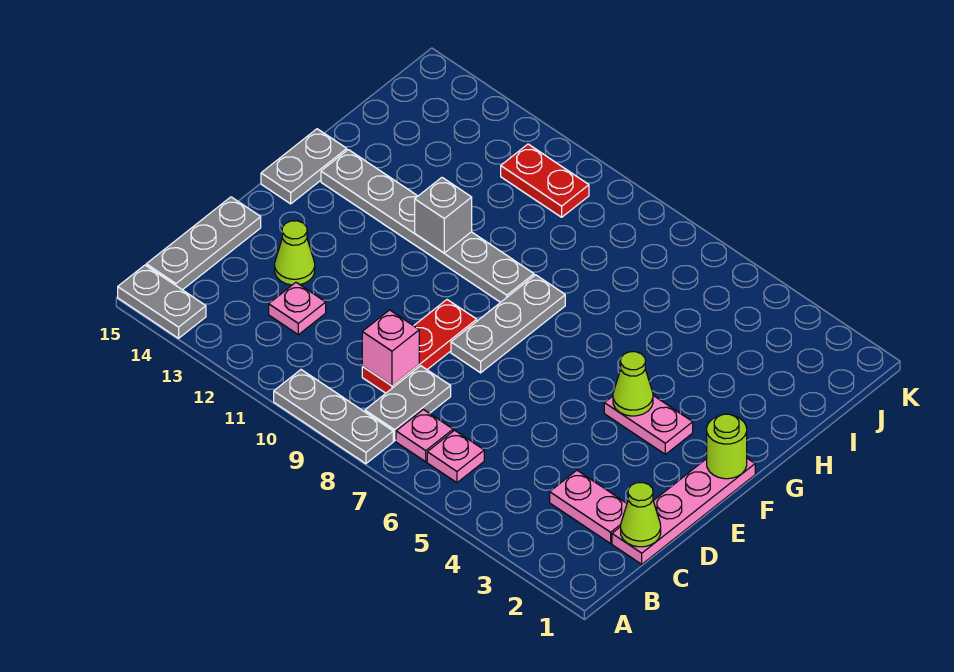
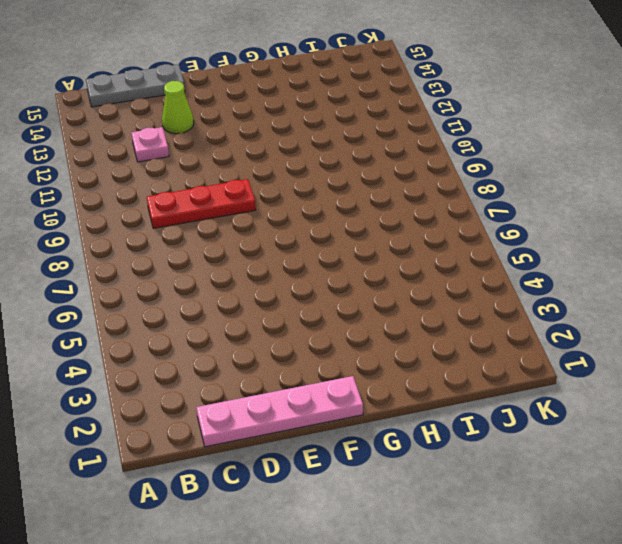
none -> grey 1x3 plate [274,370,393,464]
none -> grey 1x2 plate [118,265,206,338]
none -> pink 1x1 plate [427,430,484,483]

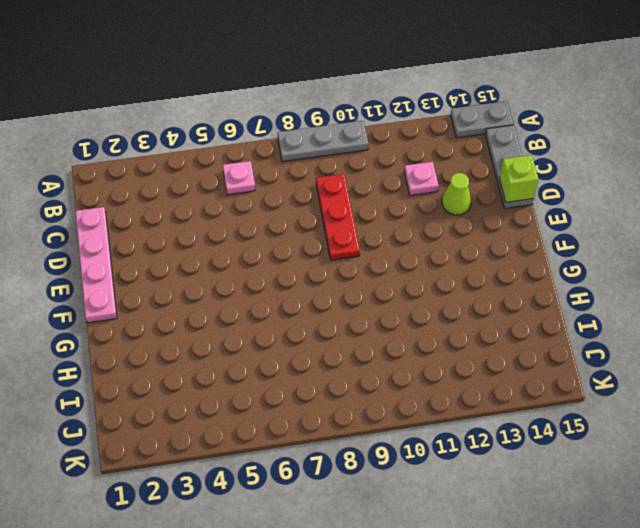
lime 1x1 brick [499,155,539,202] -> none
none -> pink 1x1 plate [396,409,453,462]
none -> grey 1x2 plate [365,366,451,441]
none -> pink 1x2 plate [550,470,627,543]

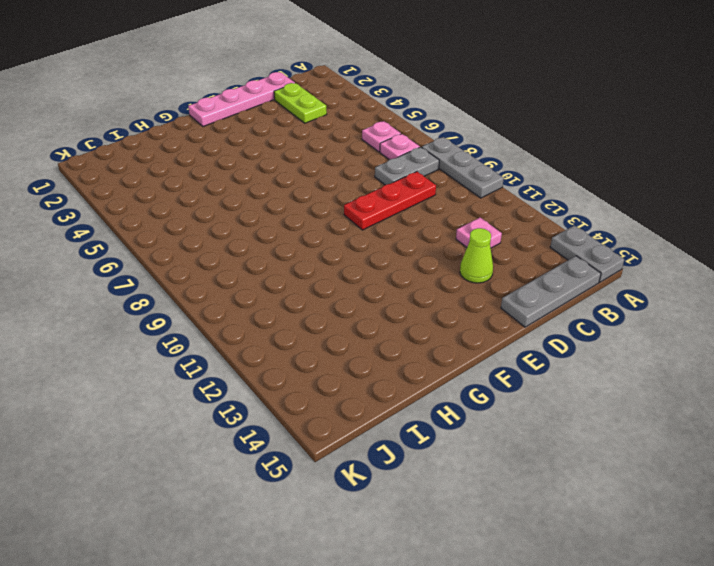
lime 1x2 plate [274,83,327,123] -> pink 1x2 plate [550,470,627,543]
none -> grey 1x3 plate [451,275,565,373]
none -> pink 1x2 plate [604,396,693,454]
none -> grey 1x2 plate [261,129,347,204]

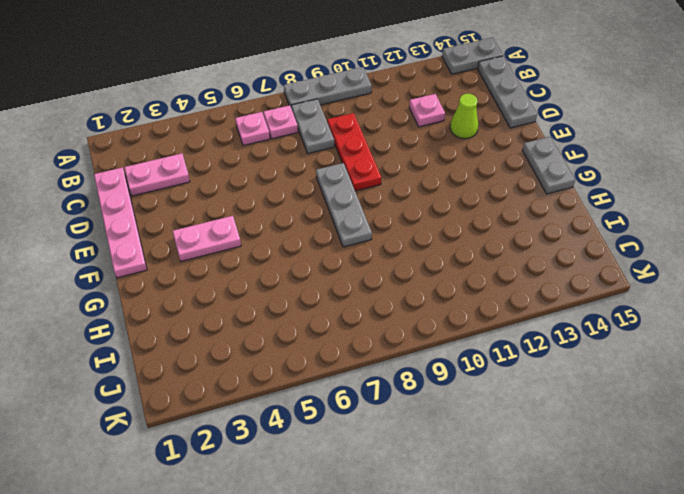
none -> grey 1x6 plate [321,150,534,302]
none -> red 1x2 plate [501,144,589,217]
none -> lime 1x1 cone [621,483,661,547]

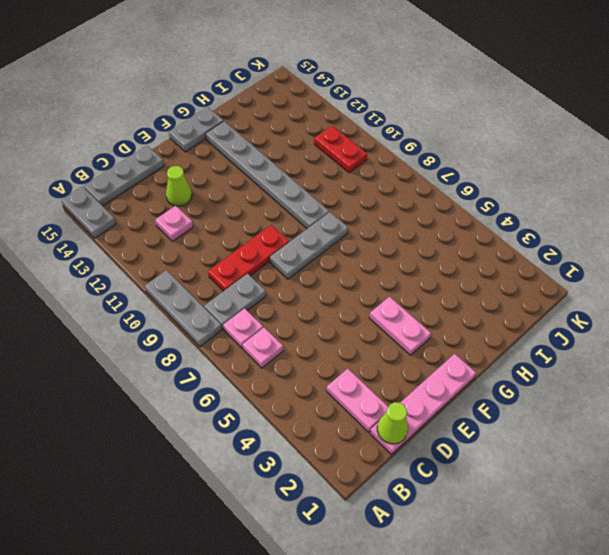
none -> pink 1x1 brick [362,310,419,386]
none -> lime 1x1 round brick [707,414,747,479]
none -> lime 1x1 cone [613,352,653,416]

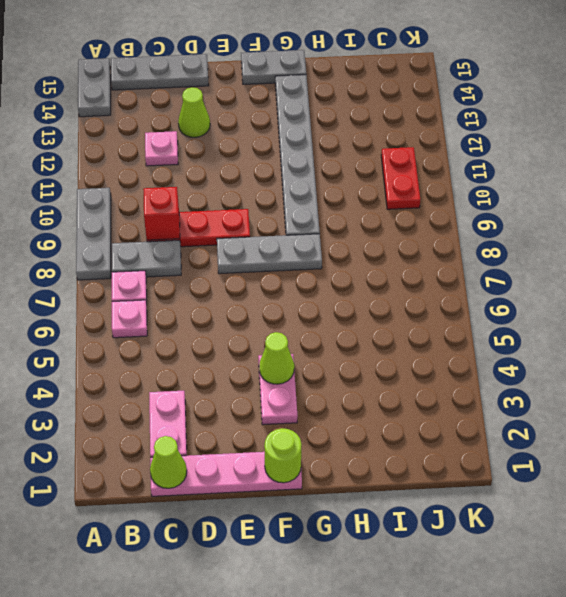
red 1x1 brick [143,187,180,240] -> pink 1x1 brick [362,310,419,386]
none -> grey 1x1 brick [415,178,472,253]

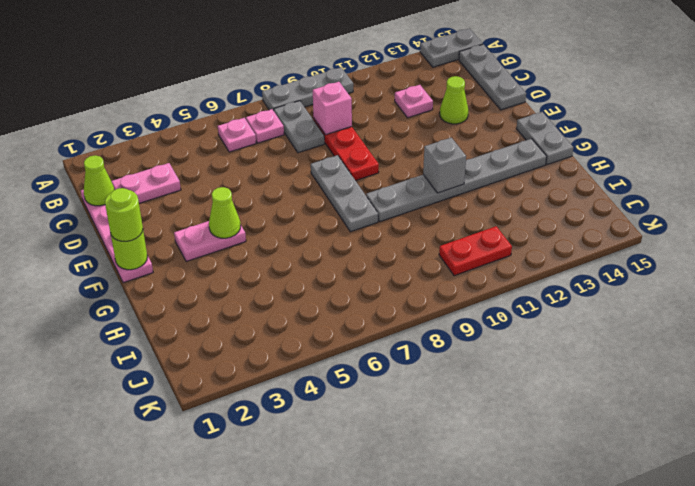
lime 1x1 round brick [105,188,143,241] -> none

